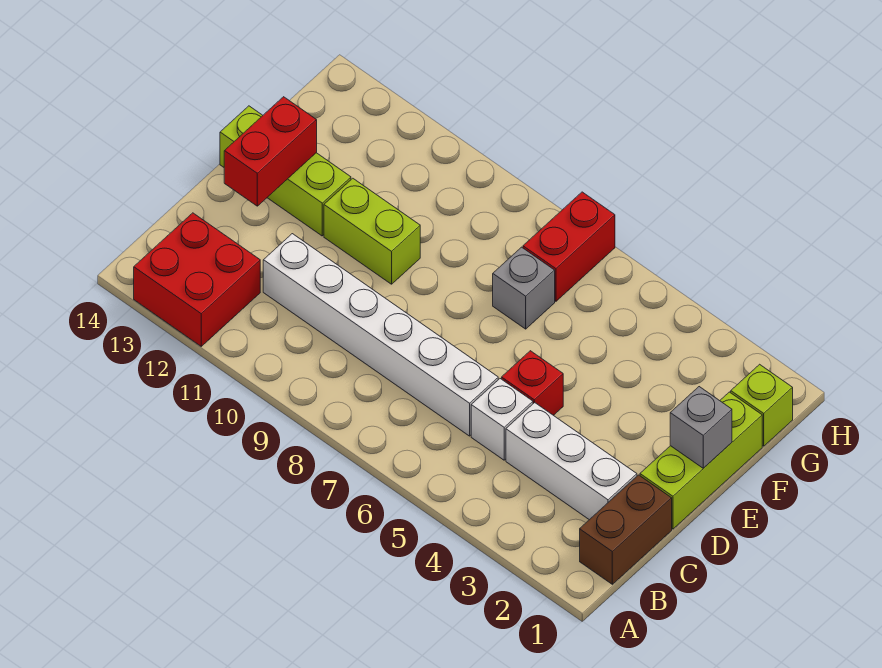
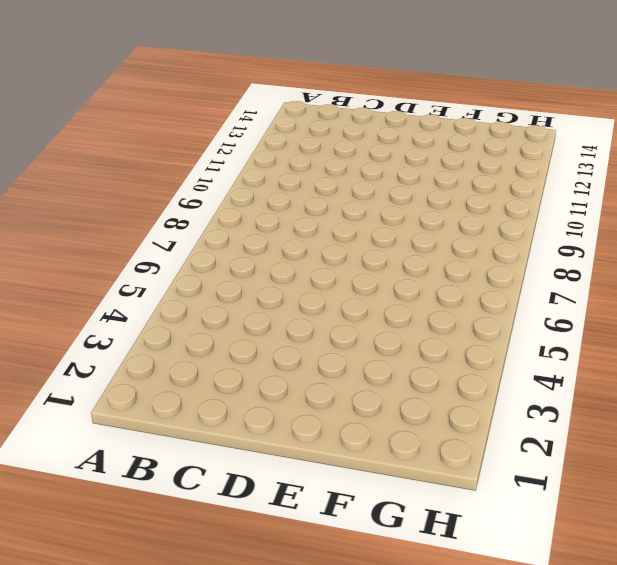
none -> red 2x2 brick [134,213,260,346]
none -> brown 1x2 brick [580,475,672,584]
none -> white 1x3 brick [506,403,637,520]

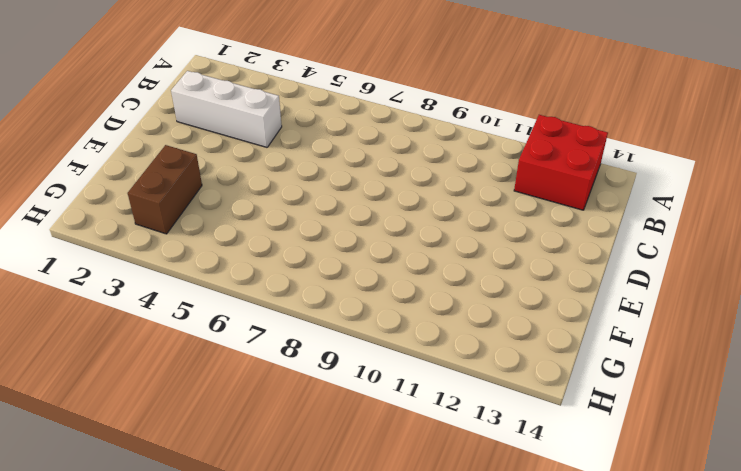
brown 1x2 brick [127,145,202,234] -> brown 1x2 brick moved to [580,475,672,584]
none -> white 1x1 brick [471,379,533,460]
none -> white 1x6 brick [263,234,498,436]
none -> lime 1x3 brick [640,392,762,529]

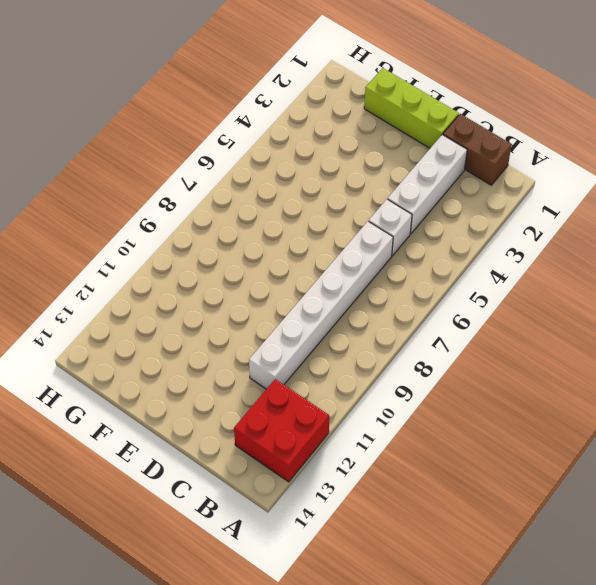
none -> red 1x1 brick [502,351,563,415]
none -> lime 1x2 brick [324,178,420,284]
none -> lime 1x3 brick [220,106,351,236]

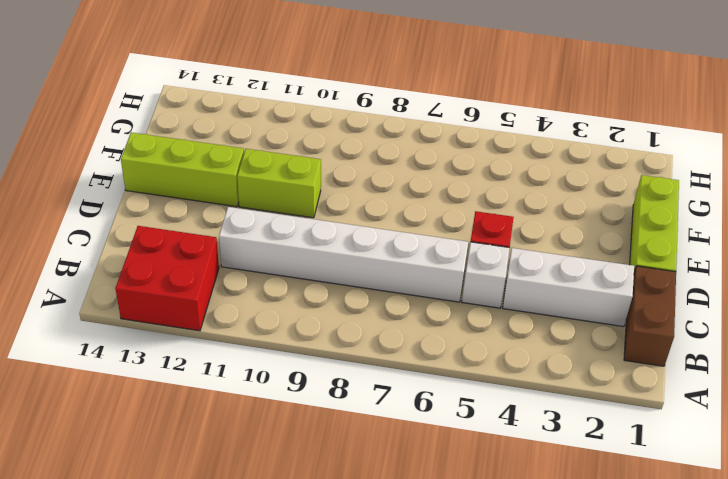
none -> grey 1x1 brick [493,247,555,329]
none -> lime 1x1 brick [731,364,793,446]
none -> red 1x2 brick [523,192,615,301]

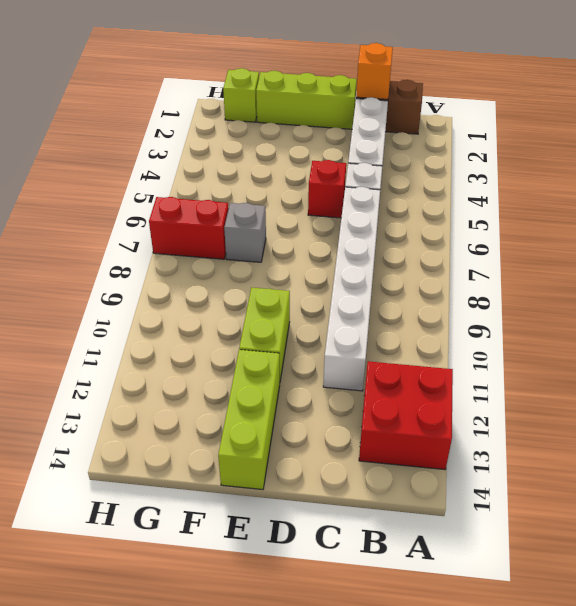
orange 1x1 brick [356,43,393,99] -> none
none -> red 1x2 brick [224,97,317,206]
none -> grey 1x1 brick [670,387,732,468]

